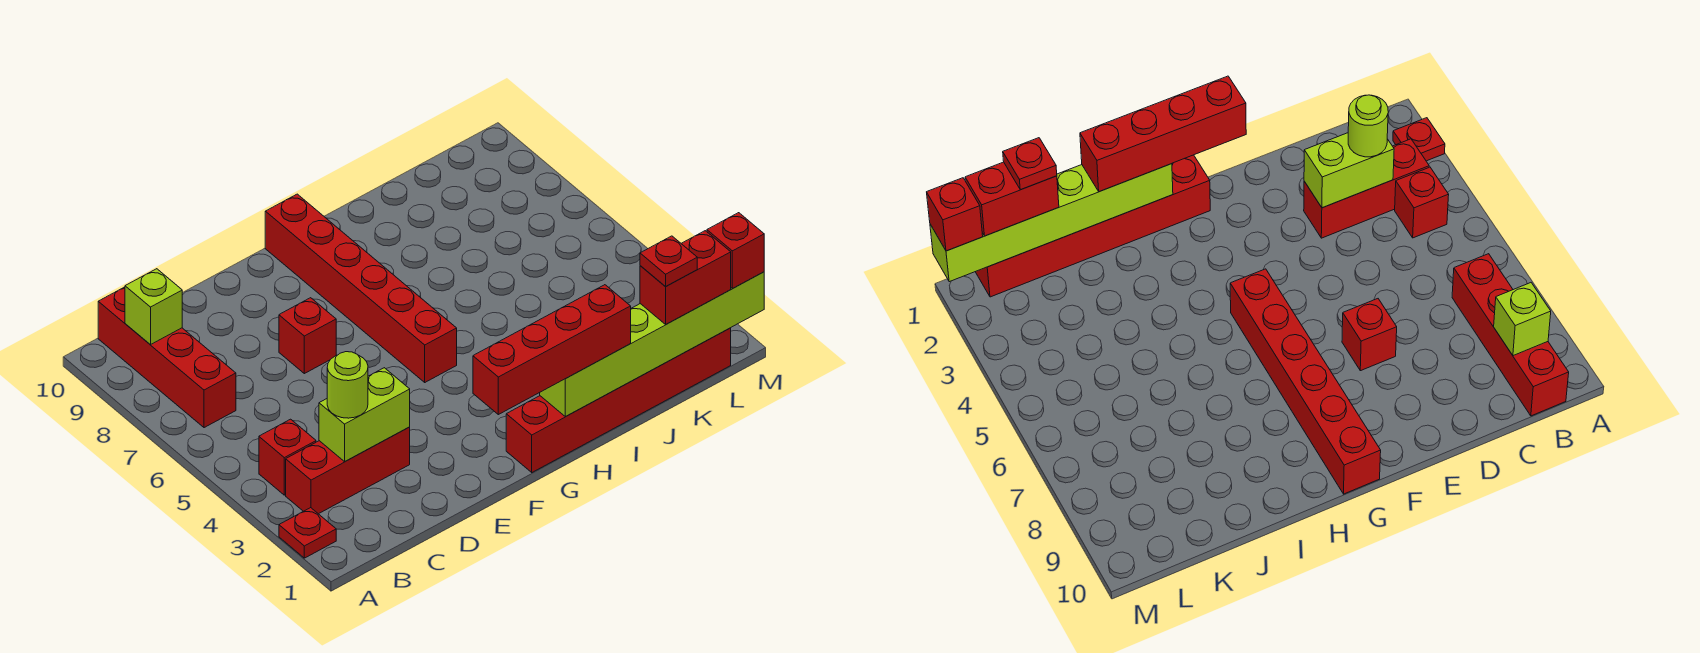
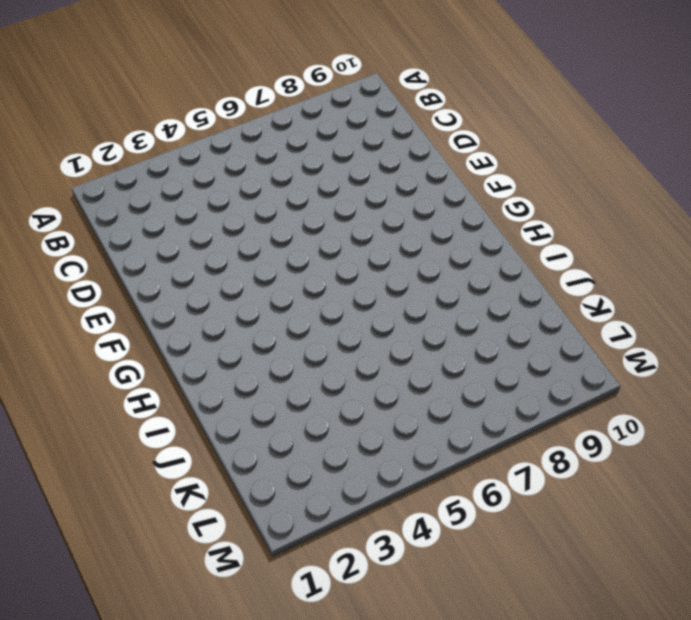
none -> red 1x1 plate [279,508,336,558]
none -> red 1x3 brick [286,427,410,514]
none -> red 1x1 brick [259,419,316,495]

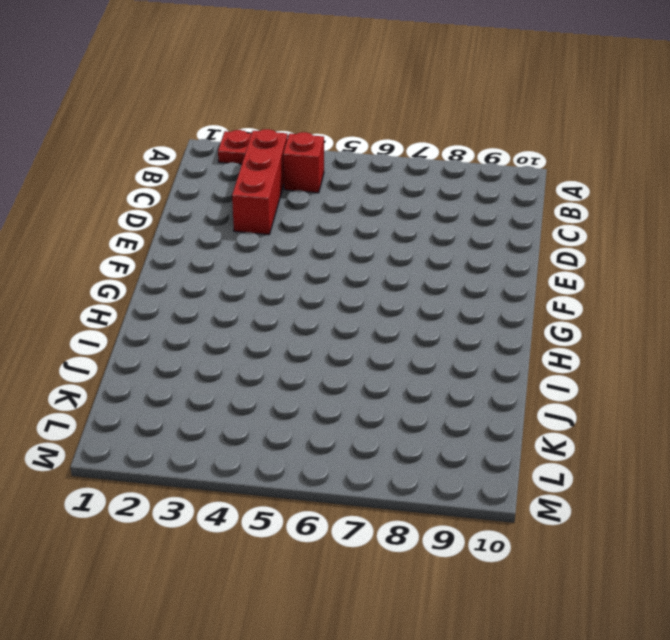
none -> red 1x4 brick [98,287,236,428]
none -> red 1x1 brick [279,298,336,374]
none -> red 1x6 brick [506,328,731,472]

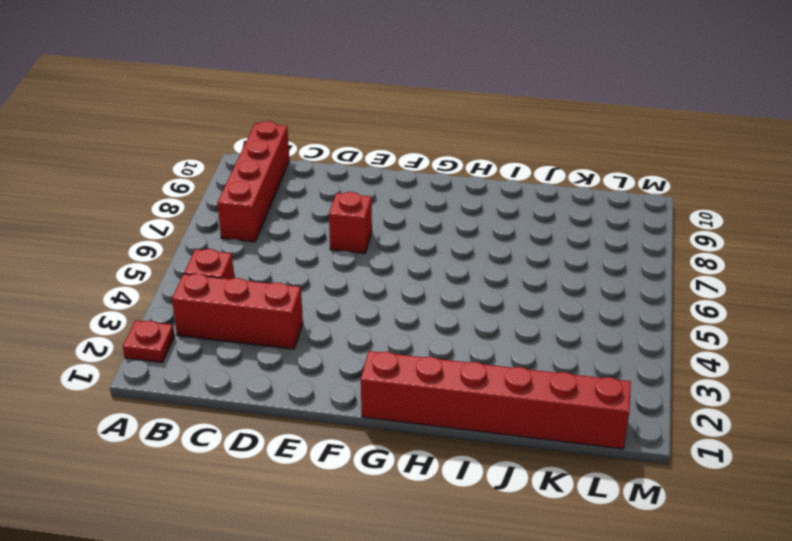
none -> red 1x6 brick [265,194,457,382]
none -> lime 1x1 brick [125,269,182,345]
none -> lime 1x2 brick [319,368,410,462]

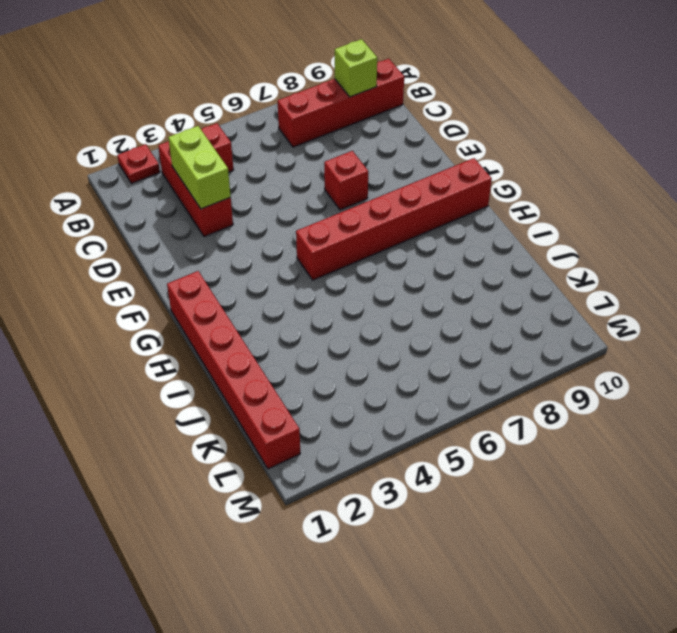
none -> lime 1x6 brick [540,272,764,417]
none -> lime 1x1 round brick [327,352,368,418]
none -> red 1x4 brick [473,285,631,415]

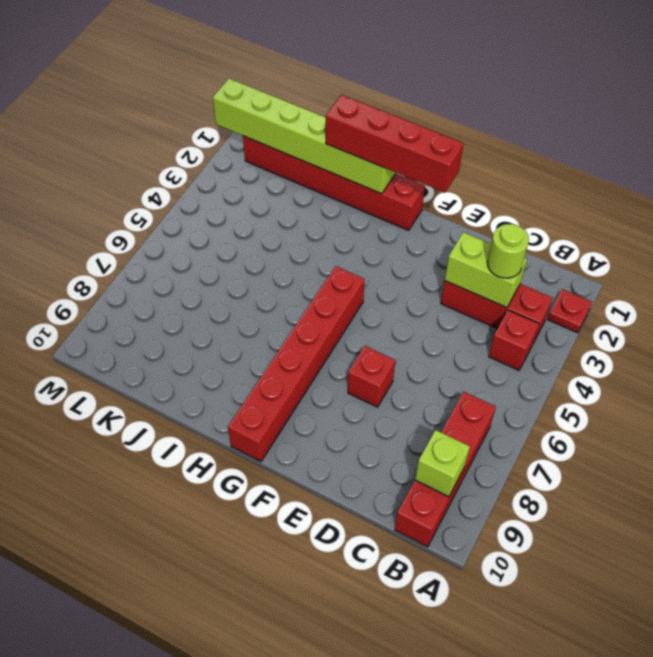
none -> red 1x2 brick [640,231,731,324]
none -> red 1x1 brick [707,213,764,288]
none -> red 1x1 plate [640,236,697,287]

